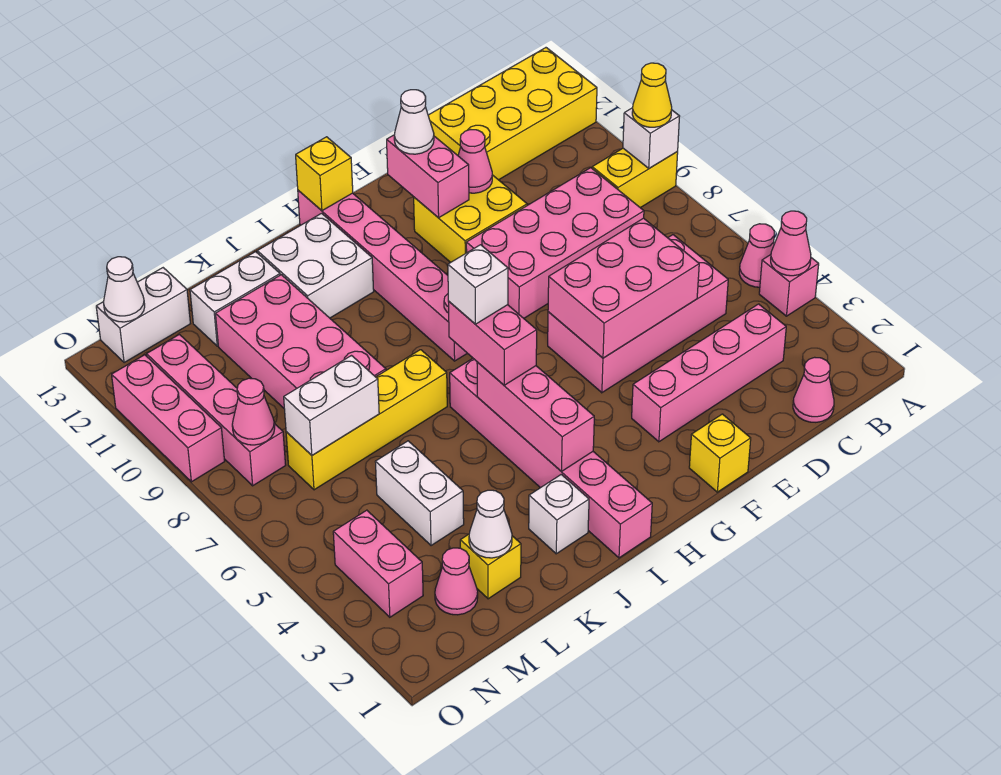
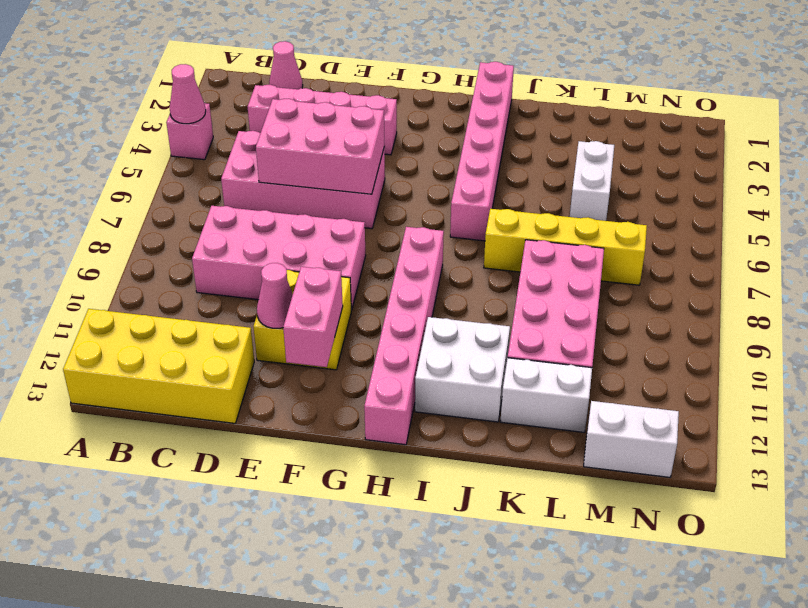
none -> pink 1x1 cone [739,224,774,287]
none -> yellow 1x2 brick [592,148,678,208]
none -> yellow 1x1 brick [689,414,751,492]
none -> white 1x1 brick [529,475,589,554]

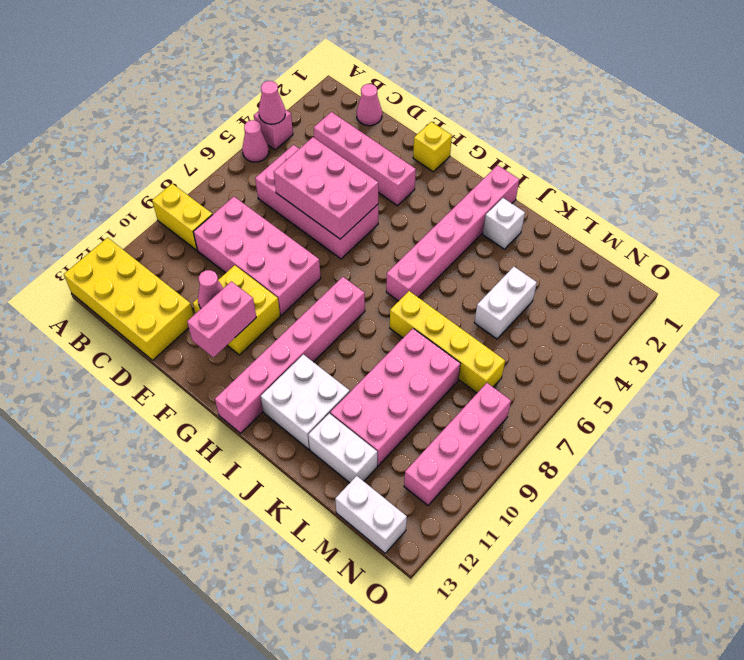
none -> yellow 1x1 brick [460,534,521,599]
none -> pink 1x1 cone [435,548,478,615]
none -> pink 1x2 brick [333,510,423,617]
none -> pink 1x3 brick [112,355,225,482]

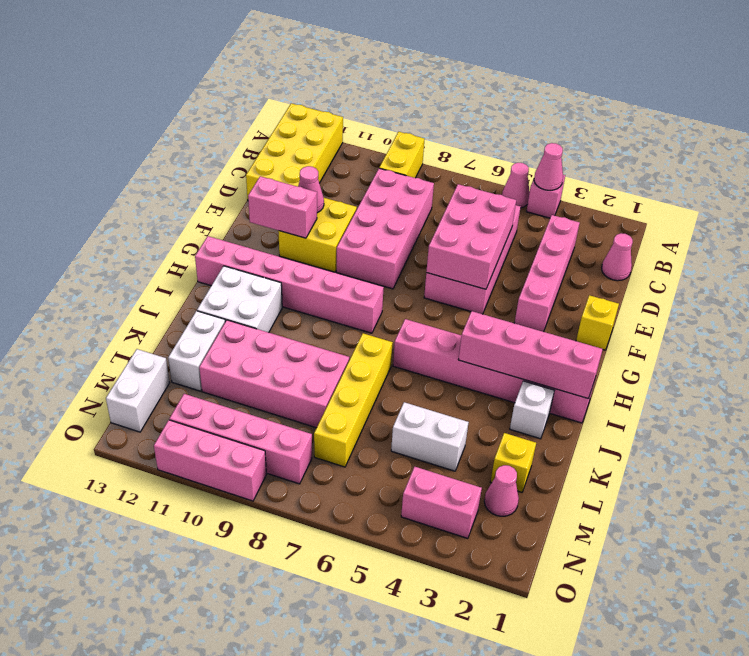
pink 1x4 brick [459,311,603,398] -> pink 1x3 brick [477,362,594,471]
none -> white 1x1 brick [623,108,680,168]
none -> yellow 1x1 brick [296,137,353,211]
none -> white 1x1 cone [469,490,512,558]
none -> white 1x2 brick [284,356,379,455]

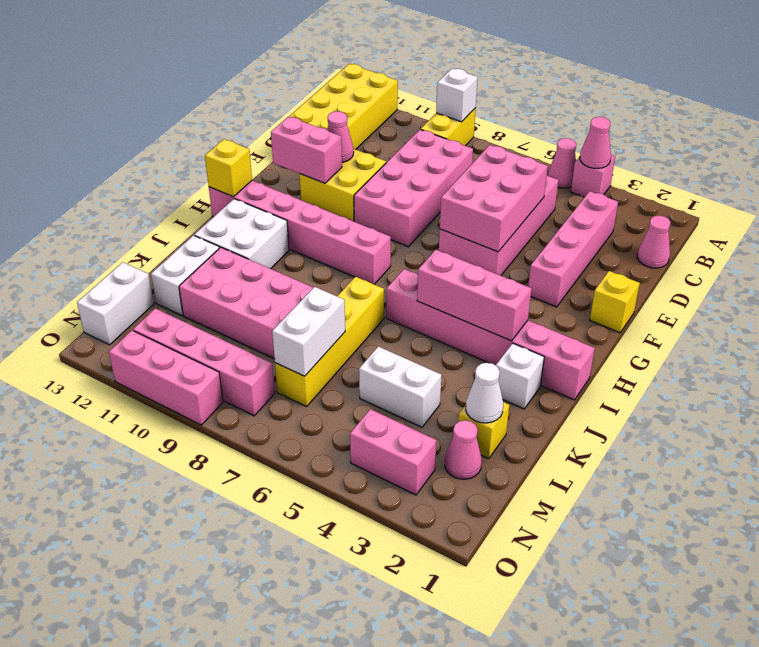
none -> pink 1x1 cone [232,378,275,445]
none -> white 1x1 cone [103,257,145,322]
none -> yellow 1x1 cone [632,63,672,127]
none -> white 1x1 cone [394,90,434,154]

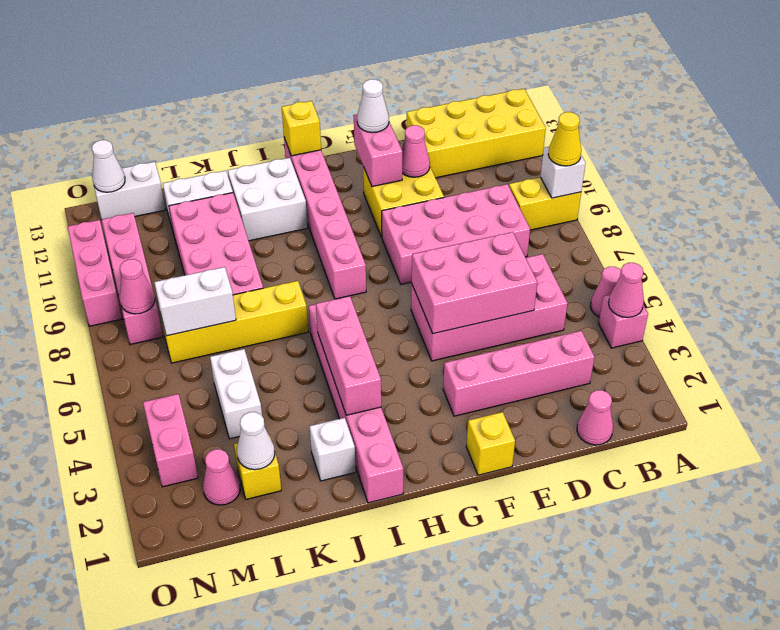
none -> pink 1x2 brick [449,302,537,385]
none -> white 1x1 brick [448,245,508,324]

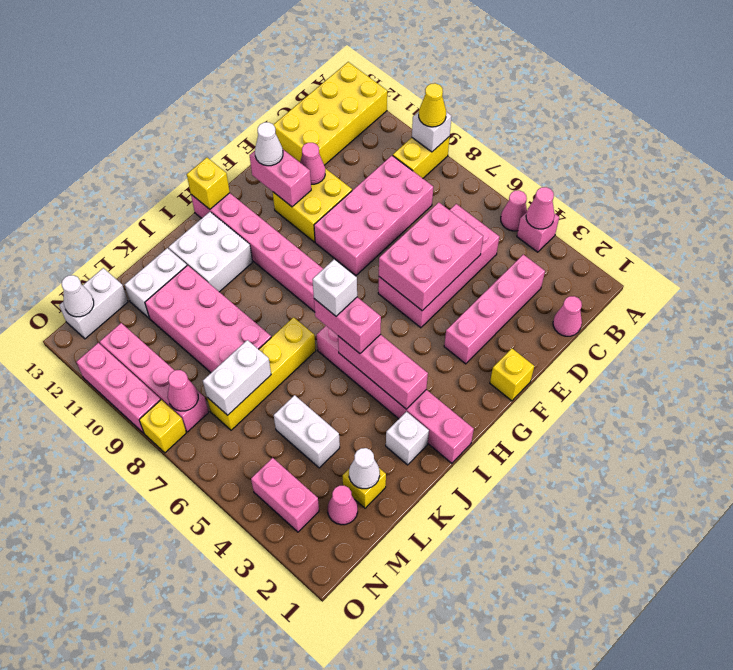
yellow 1x1 brick [139,400,186,453] -> none

